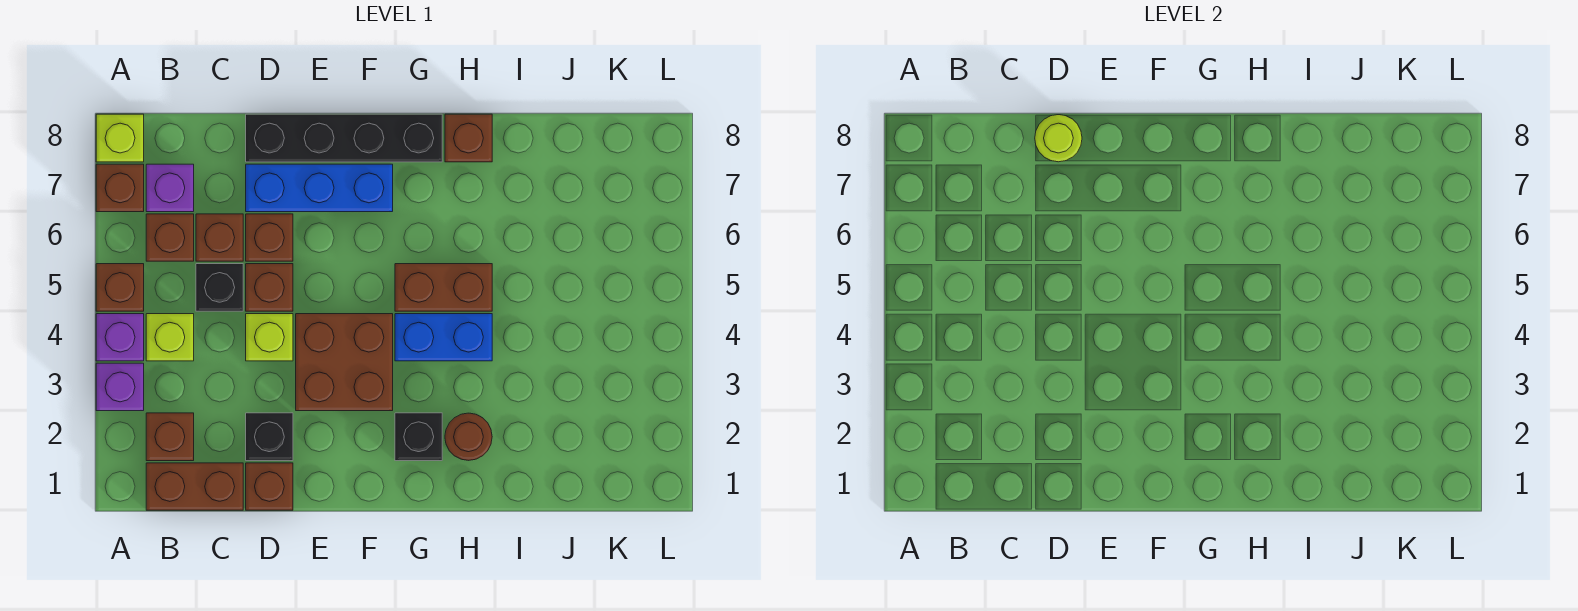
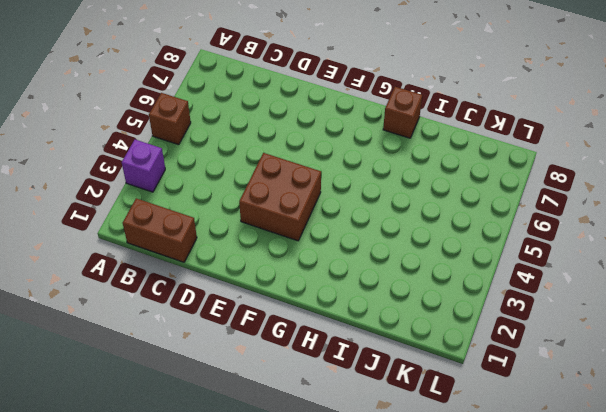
none -> purple 1x1 brick [96,314,144,361]
none -> brown 1x1 brick [96,164,144,212]
none -> lime 1x1 brick [96,114,144,162]

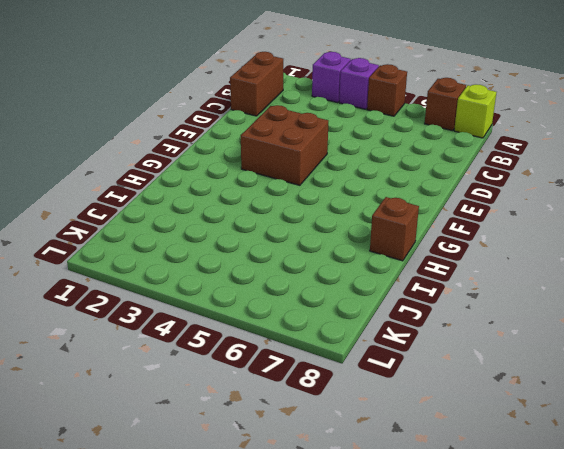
none -> brown 1x1 brick [146,413,194,461]
none -> lime 1x1 brick [146,314,194,361]
none -> brown 1x1 brick [146,214,194,261]

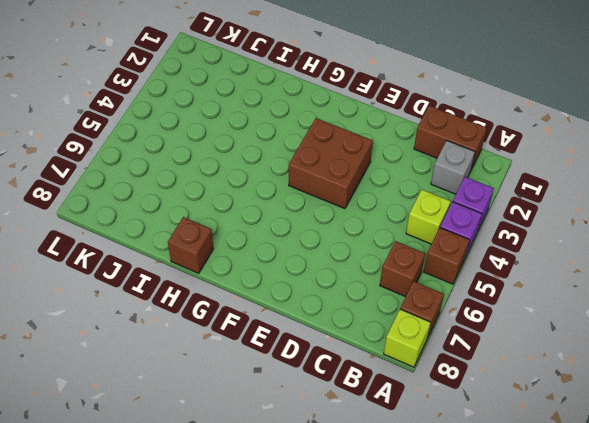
grey 1x1 brick [431,141,475,194] -> brown 1x1 brick [146,413,194,461]
none -> purple 1x1 brick [146,164,194,212]
none -> black 1x1 brick [196,264,243,311]
none -> brown 1x1 brick [196,214,243,261]

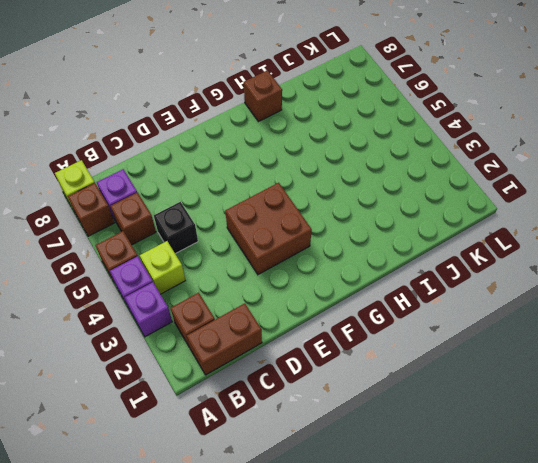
none -> brown 1x1 brick [196,214,243,261]
none -> brown 1x1 brick [246,463,293,510]
none -> black 1x1 brick [246,413,293,461]

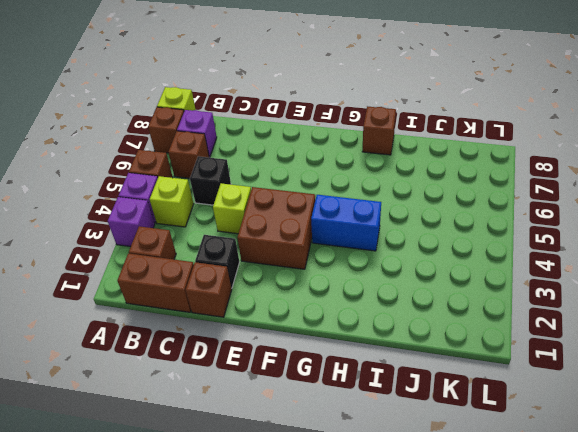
none -> brown 1x1 brick [196,214,243,261]
none -> brown 1x1 brick [246,264,293,311]
none -> brown 1x1 brick [246,214,293,261]

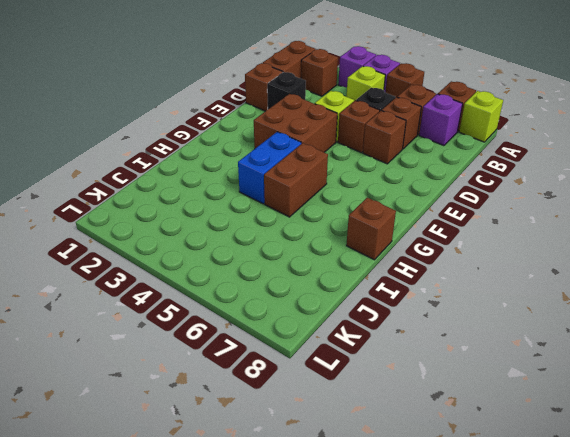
none -> blue 1x3 brick [246,164,393,212]
none -> black 1x4 brick [246,114,442,162]
none -> black 1x1 brick [395,413,442,461]

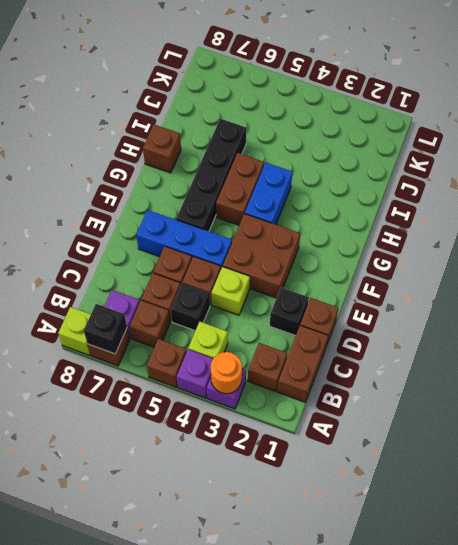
orange 1x1 round brick [211,352,242,394] -> none
black 1x1 brick [84,304,127,354] -> black 1x1 brick moved to [395,413,442,461]
blue 1x3 brick [136,210,232,268] -> blue 1x3 brick turned to [246,164,393,212]
black 1x4 brick [176,119,247,231] -> black 1x4 brick moved to [246,114,442,162]
none -> brown 1x1 round brick [445,413,492,460]
none -> lime 1x1 round brick [1035,115,1082,162]

